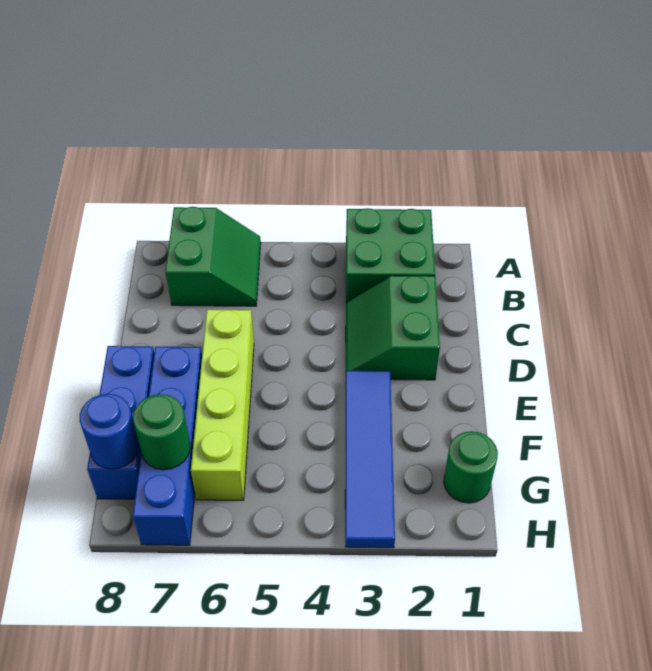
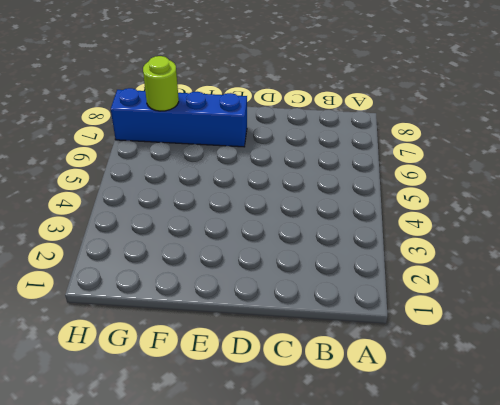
lime 1x1 round brick [143,56,179,111] -> green 1x1 round brick [133,394,190,470]
none -> green 2x2 brick [346,208,435,302]
none -> green 2x2 slope [165,207,261,306]

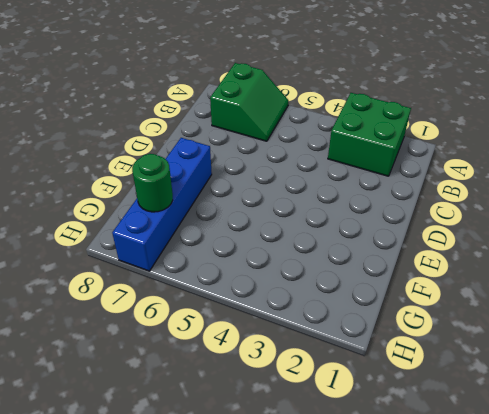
none -> green 2x2 slope [346,276,440,380]
none -> lime 1x4 brick [191,310,254,500]

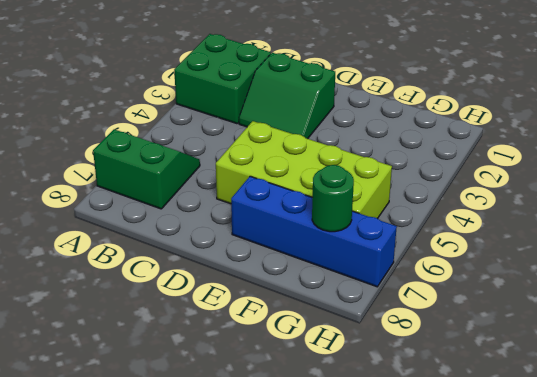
lime 2x4 brick [216,121,392,219] -> lime 1x4 brick [191,310,254,500]
none -> blue 1x4 tile [345,371,395,548]
none -> blue 1x3 brick [87,346,154,499]

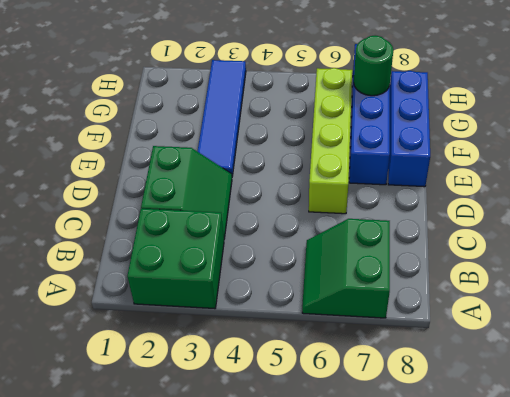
none -> green 1x1 round brick [444,431,498,503]
none -> blue 1x1 round brick [80,394,139,469]

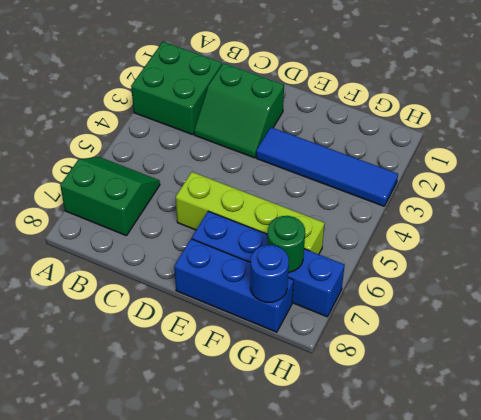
none -> green 1x1 round brick [444,431,498,503]

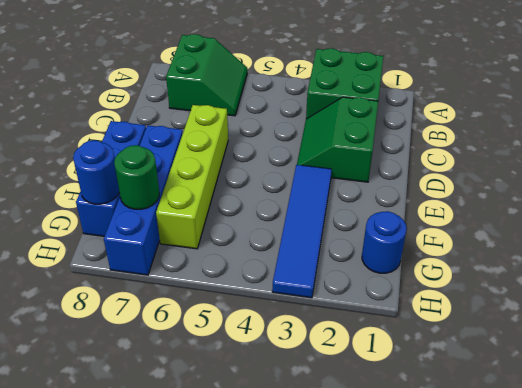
blue 1x1 round brick [362,211,407,273] -> green 1x1 round brick [444,431,498,503]

